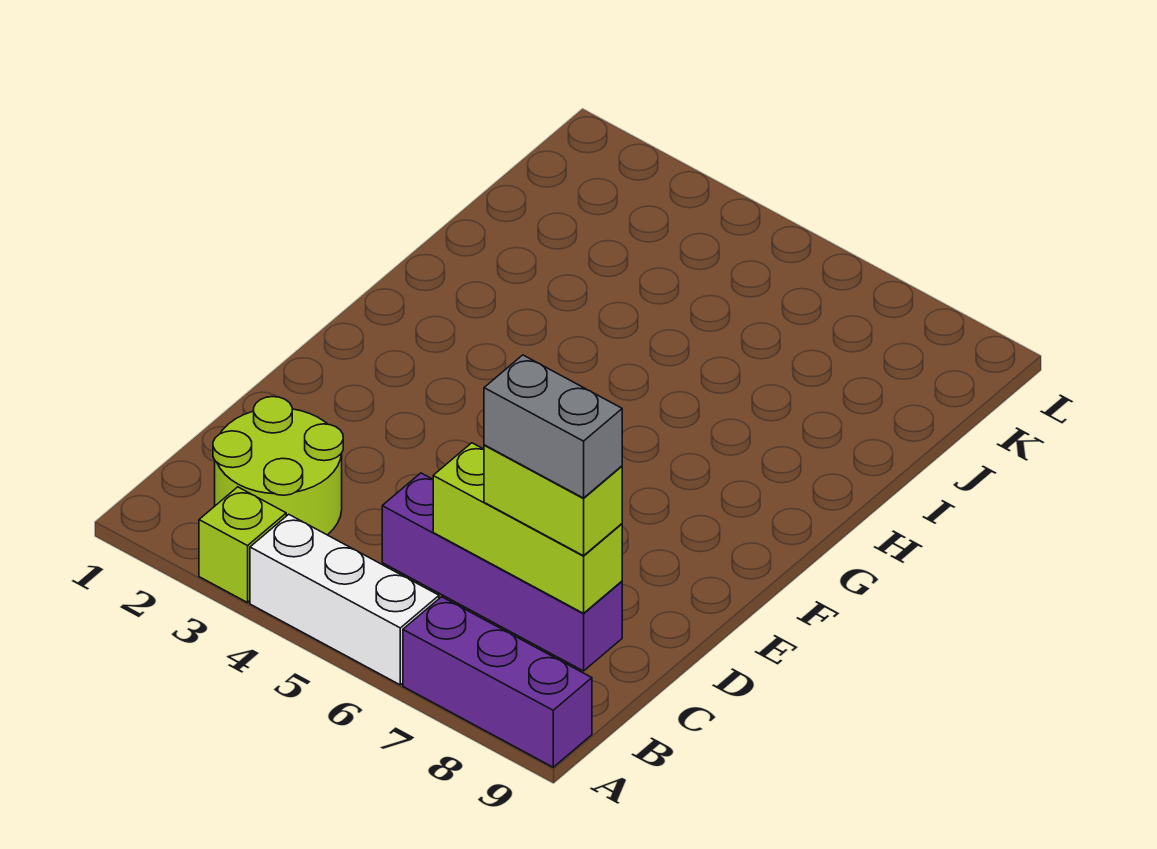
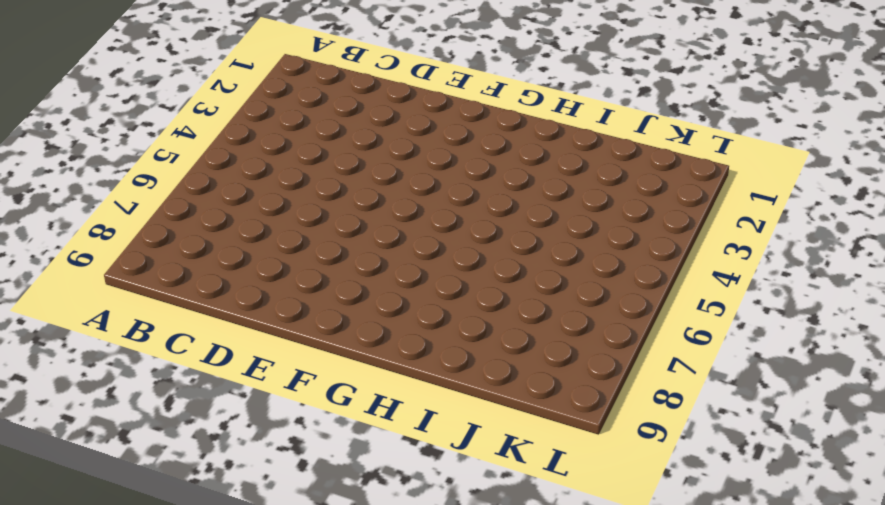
none -> lime 1x1 brick [199,487,286,603]
none -> white 1x3 brick [250,514,439,685]

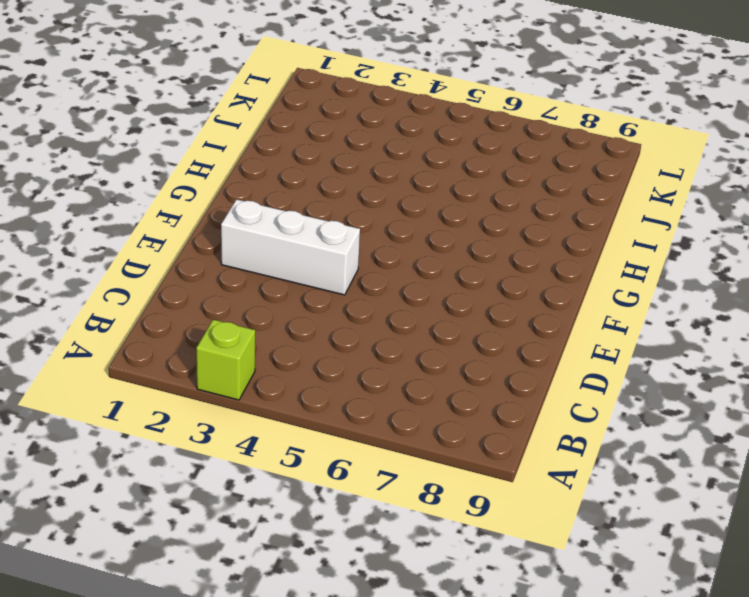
white 1x3 brick [221,199,360,295] -> white 1x3 brick moved to [250,514,439,685]
none -> purple 1x3 brick [403,597,592,767]
none -> lime 2x2 round brick [213,397,343,535]

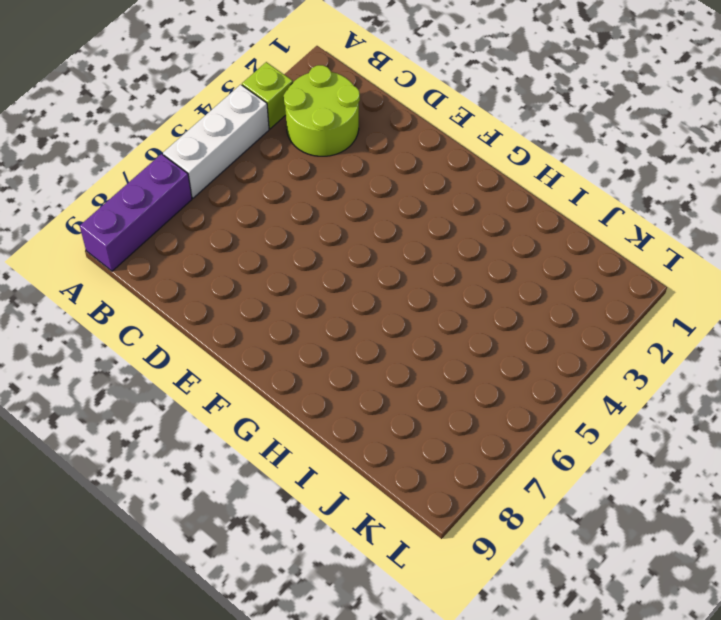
none -> purple 1x4 brick [382,473,622,671]
none -> lime 1x3 brick [433,443,622,613]

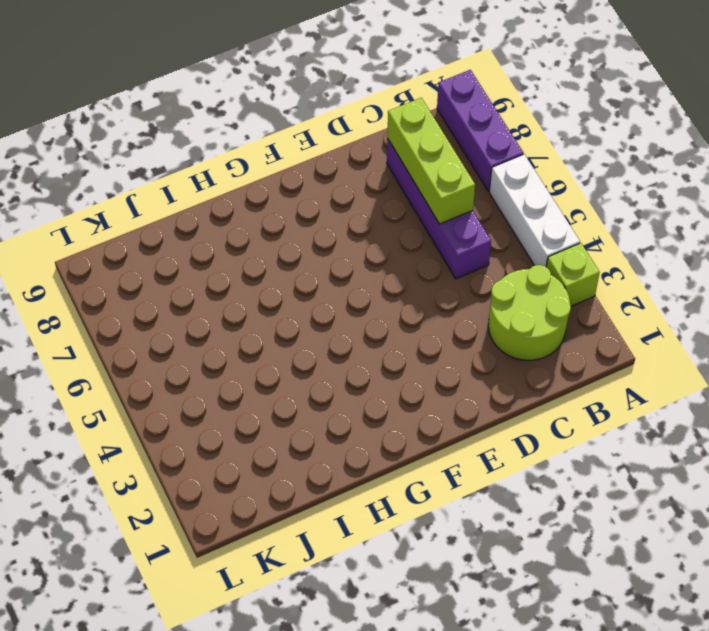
none -> lime 1x2 brick [484,445,622,556]
none -> grey 1x2 brick [484,355,622,498]

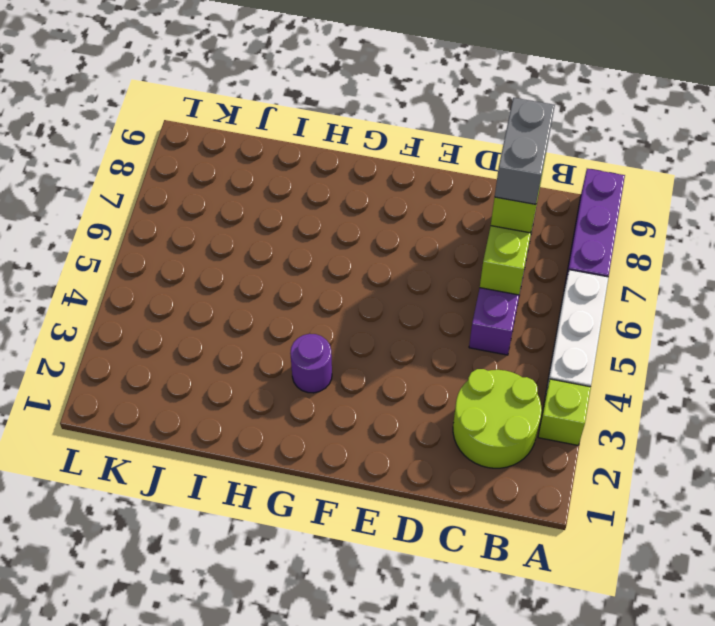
purple 1x1 round brick [290,334,332,393] -> none

